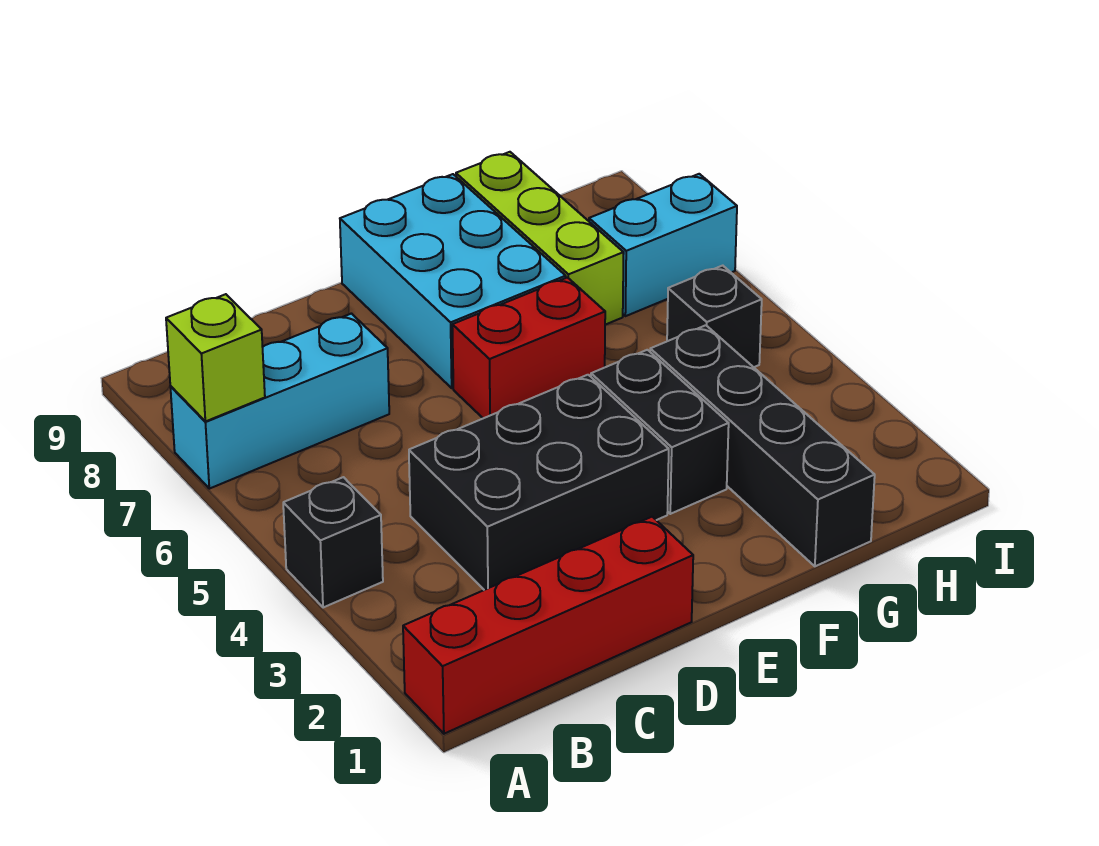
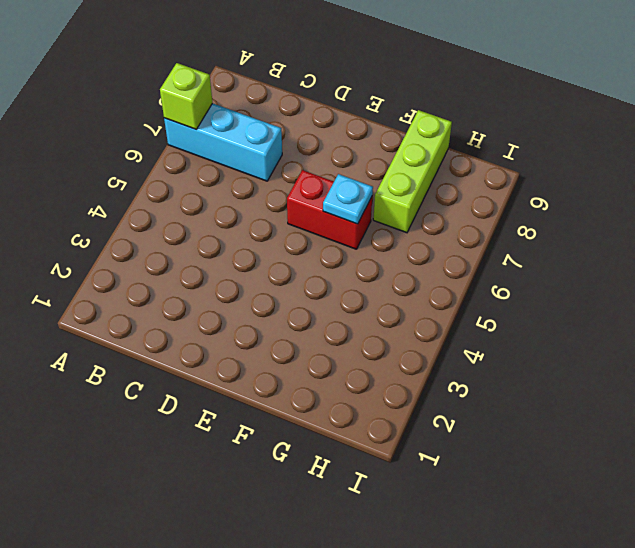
cyan 1x1 plate [323,174,373,224] -> none
none -> red 1x4 brick [403,517,693,734]
none -> black 1x1 brick [283,477,383,608]
none -> black 2x3 brick [409,375,669,590]

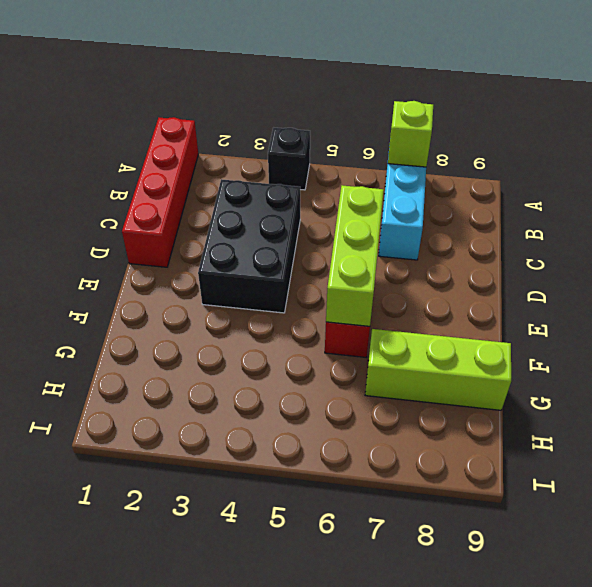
lime 1x3 brick [326,185,384,326] -> none
none -> cyan 2x3 brick [340,174,566,388]
none -> black 1x2 brick [591,350,729,514]
none -> black 1x4 brick [650,325,875,566]

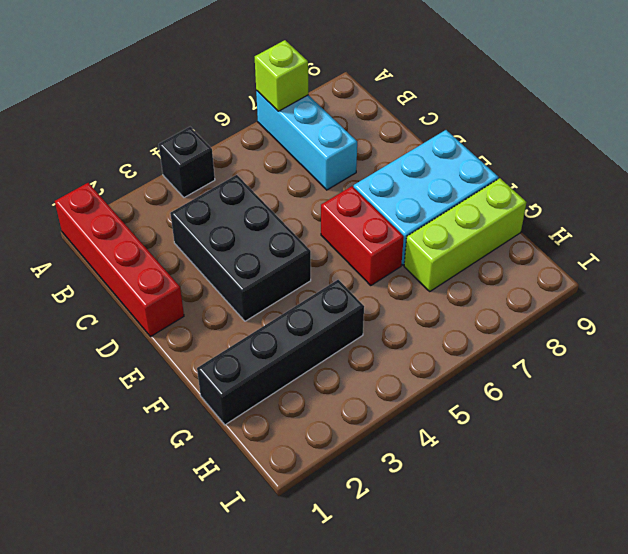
none -> black 1x2 brick [591,350,729,514]
none -> black 1x1 brick [667,266,762,367]
none -> cyan 1x2 brick [589,174,737,316]

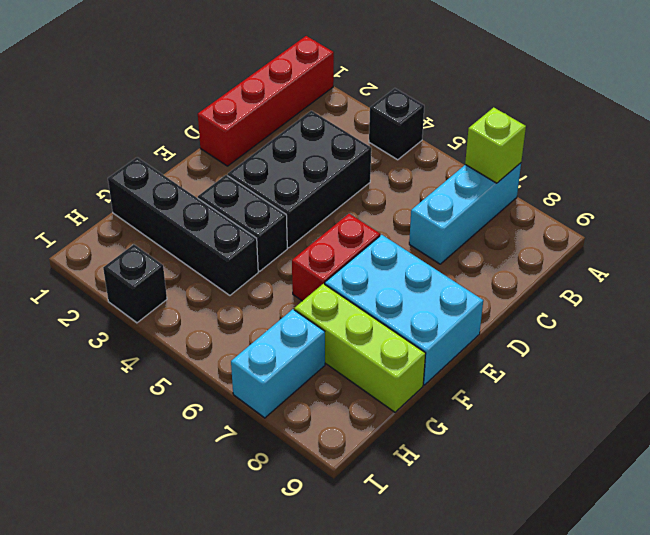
black 1x1 brick [103,245,167,323] -> black 1x1 brick moved to [667,266,762,367]

